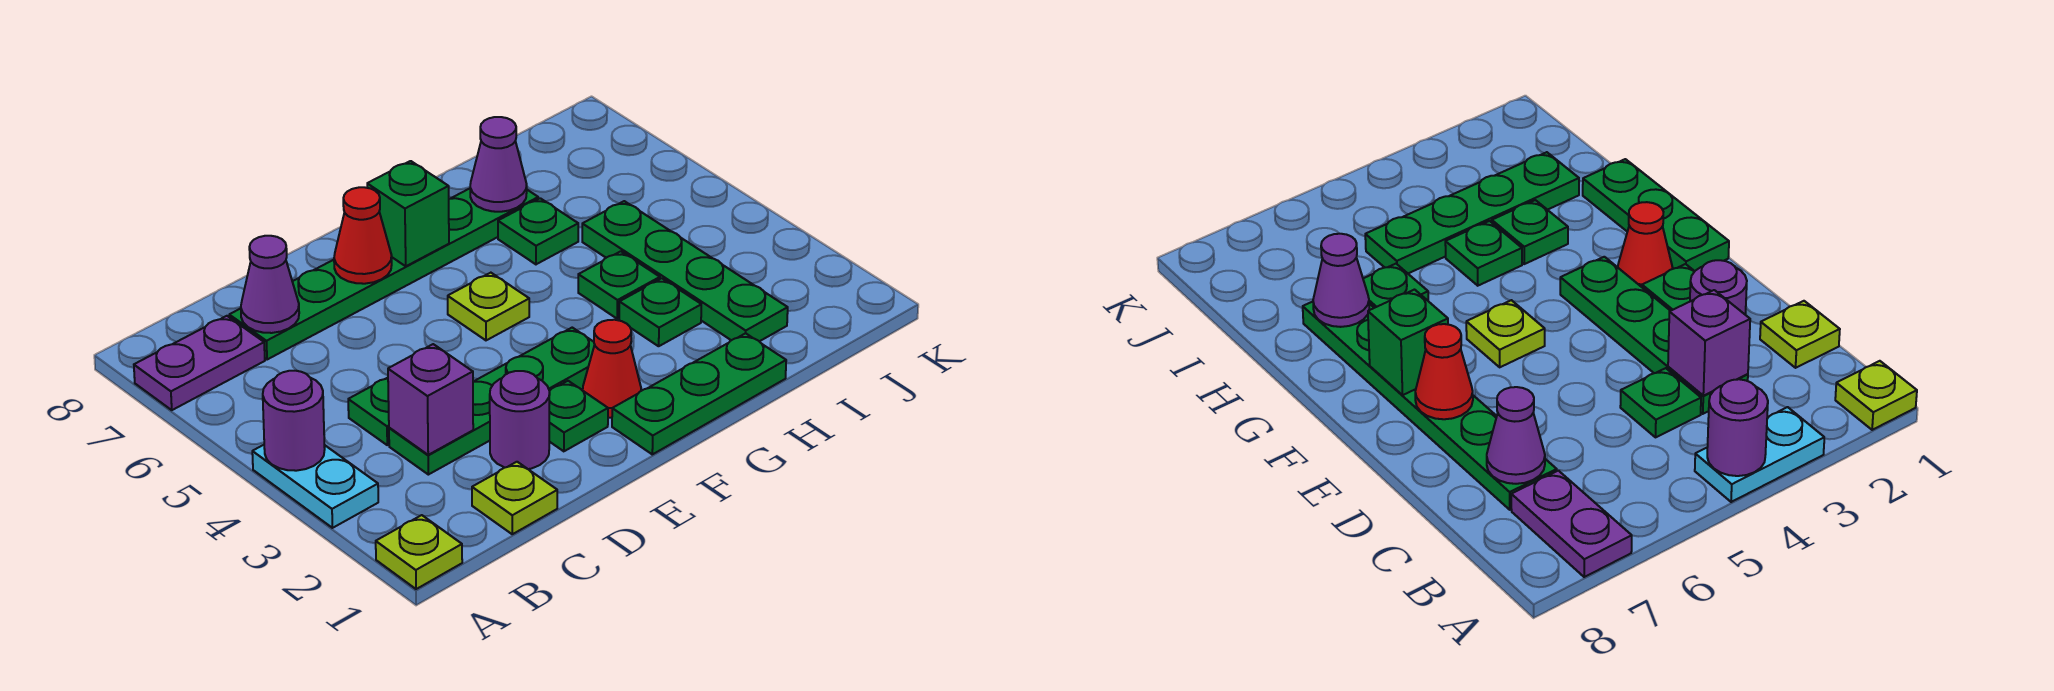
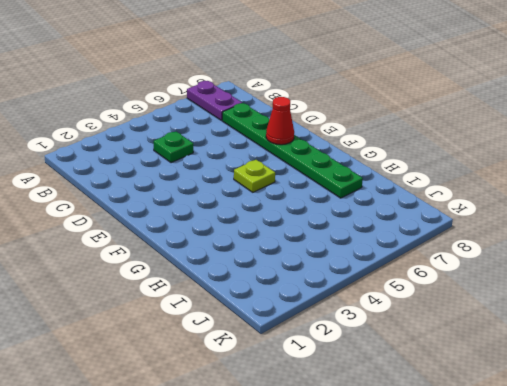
none -> lime 1x1 plate [376,515,462,589]
none -> cyan 1x2 plate [252,445,378,528]
none -> lime 1x1 plate [472,462,557,534]

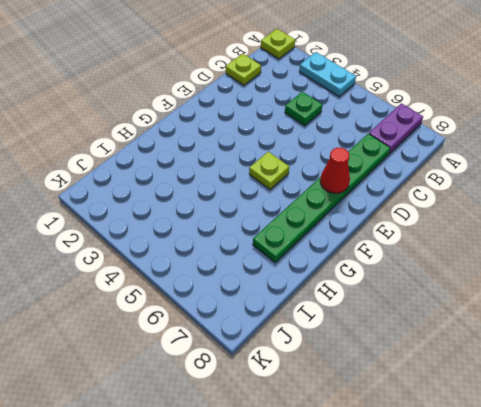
none -> green 1x4 plate [389,328,595,475]
none -> purple 1x1 round brick [490,371,550,469]
none -> green 1x1 plate [549,381,608,451]

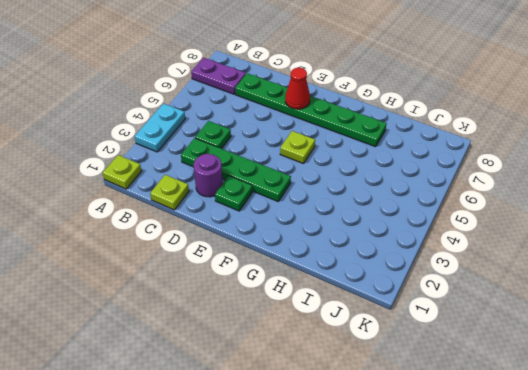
none -> green 1x3 plate [612,333,786,454]
none -> red 1x1 cone [583,320,641,418]
none -> green 1x1 plate [619,278,701,346]

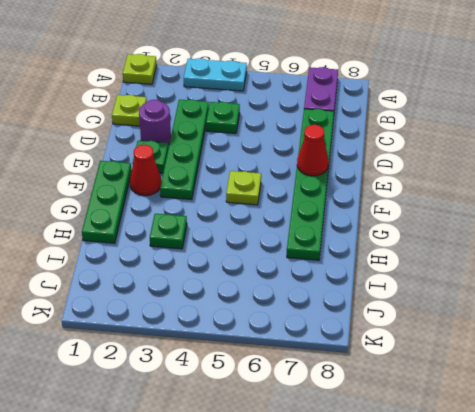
none -> green 1x1 plate [578,251,660,319]
none -> green 1x1 plate [498,198,578,264]
none -> green 1x4 plate [582,201,788,341]

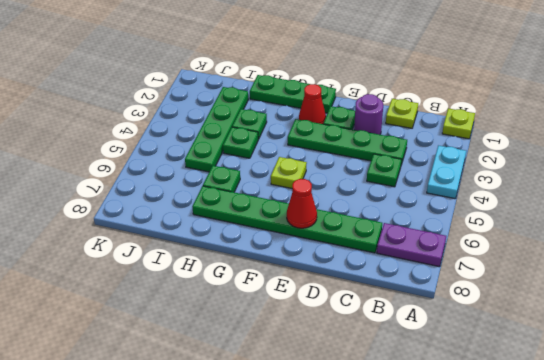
none -> purple 1x1 round brick [263,371,325,471]
none -> purple 1x1 brick [388,344,473,455]
none -> purple 1x1 cone [241,236,299,333]

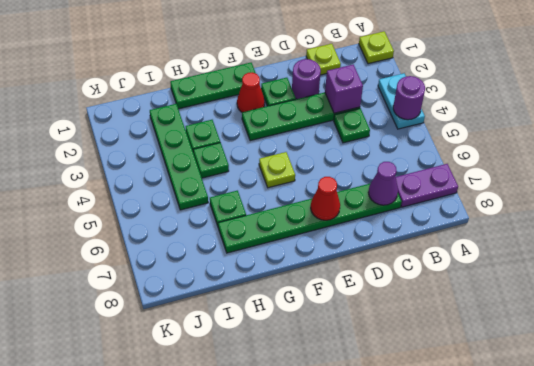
none -> green 1x1 brick [367,161,449,266]
none -> purple 1x1 cone [470,117,527,212]

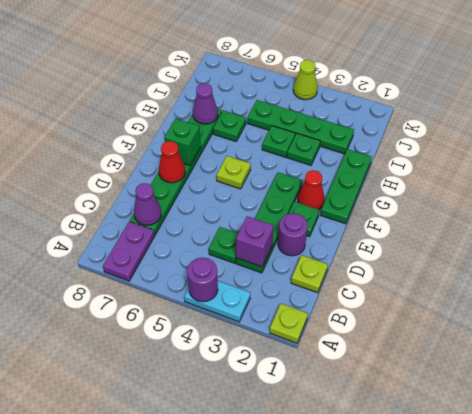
lime 1x1 cone [293,60,318,100] -> none

